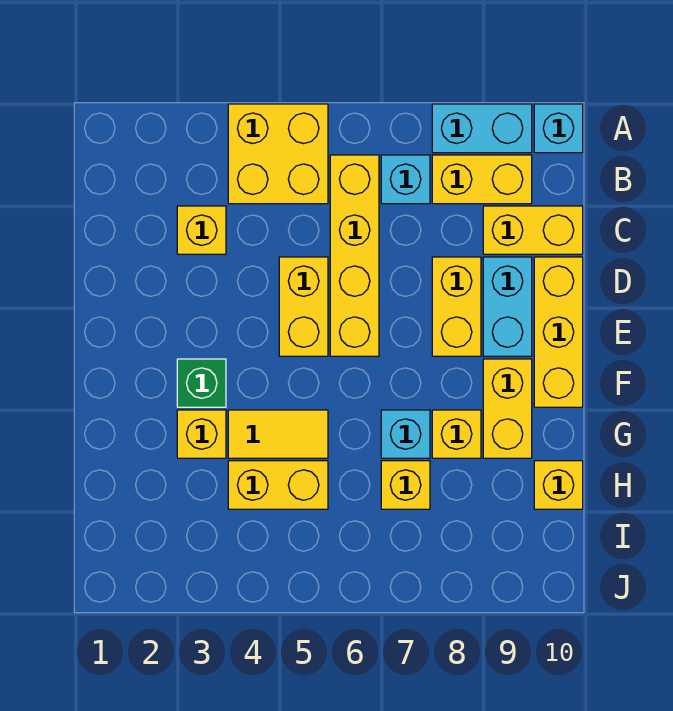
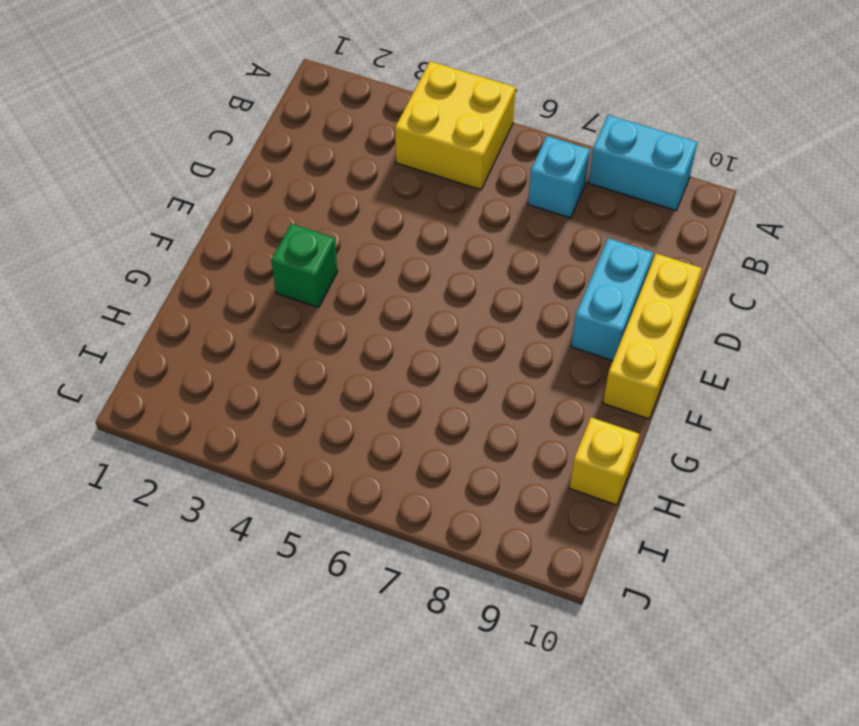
none -> cyan 1x1 brick [534,104,583,153]
none -> yellow 1x4 brick [330,155,379,356]
none -> yellow 1x2 brick [432,155,532,204]

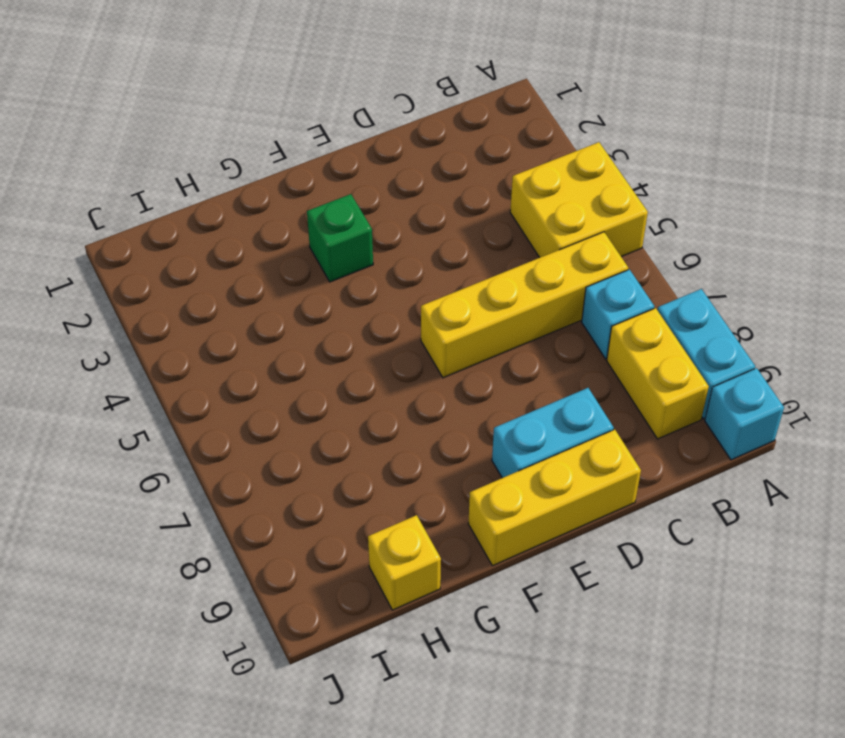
none -> yellow 1x1 brick [177,206,226,254]
none -> yellow 1x2 brick [483,206,583,254]
none -> yellow 1x2 brick [279,257,328,356]

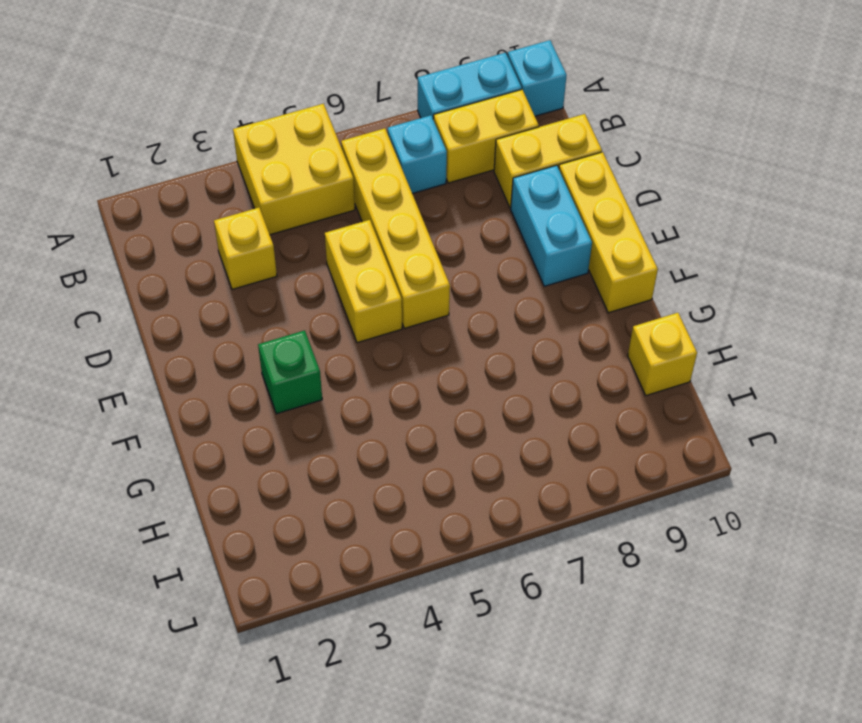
none -> yellow 1x2 brick [432,257,481,356]
none -> yellow 1x2 brick [483,359,532,458]
none -> yellow 1x1 brick [177,410,226,458]

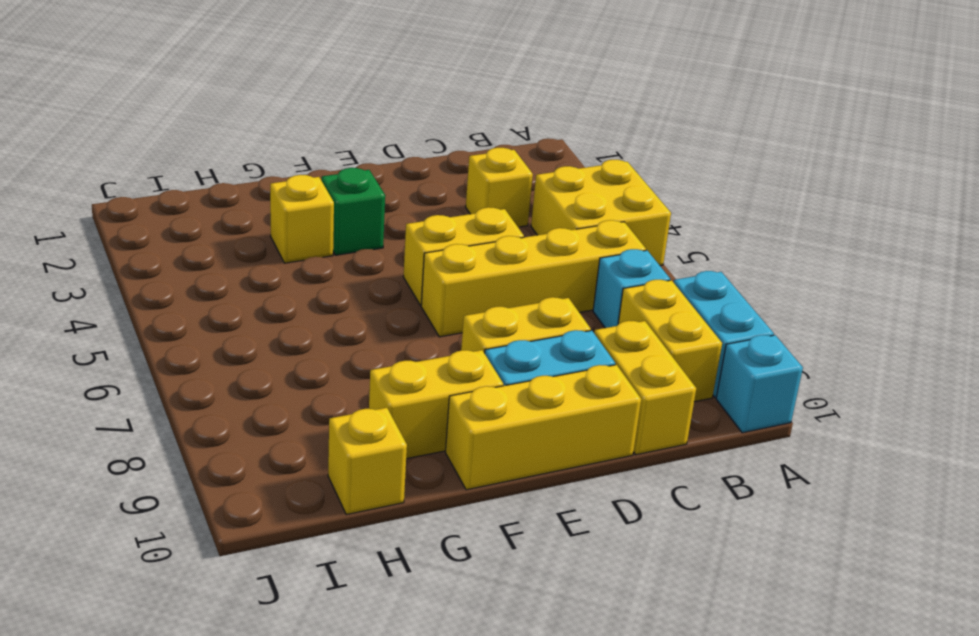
none -> yellow 1x2 tile [228,410,328,458]
none -> cyan 1x1 brick [381,410,430,458]
none -> yellow 1x1 brick [432,410,481,458]

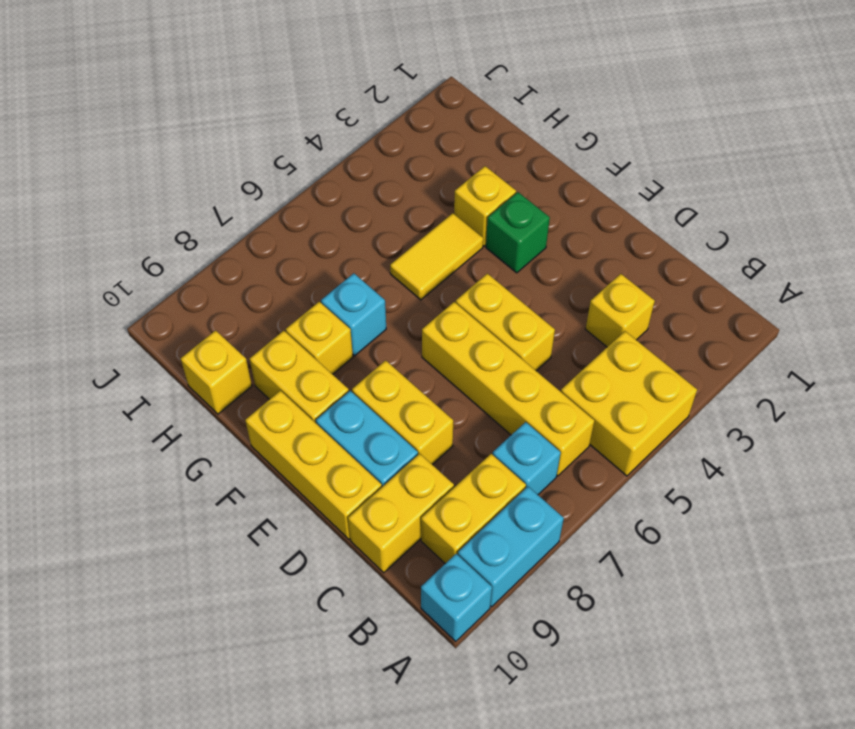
none -> yellow 1x2 brick [228,461,328,509]
none -> yellow 1x1 brick [381,461,430,509]

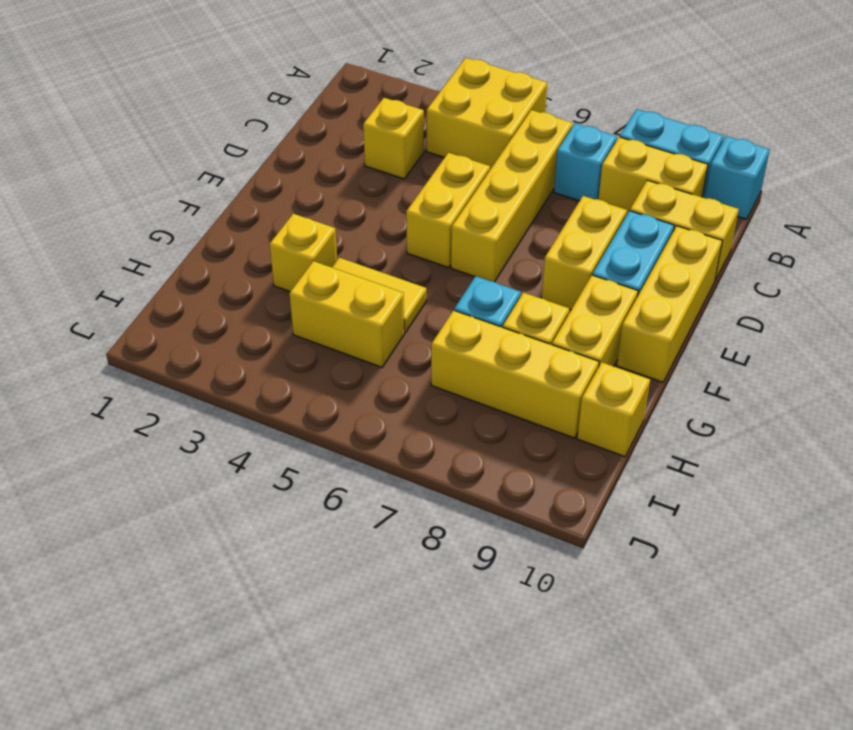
yellow 1x3 brick [431,310,599,438] -> yellow 1x1 brick [381,461,430,509]
none -> green 1x1 brick [177,359,226,407]

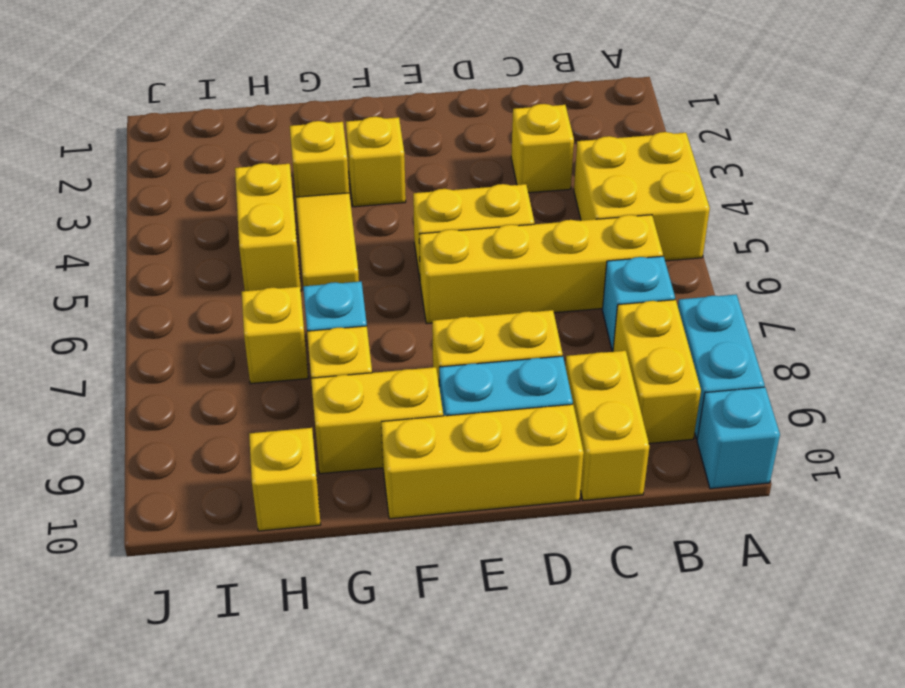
yellow 1x1 brick [346,117,406,207] -> green 1x1 brick [177,359,226,407]

